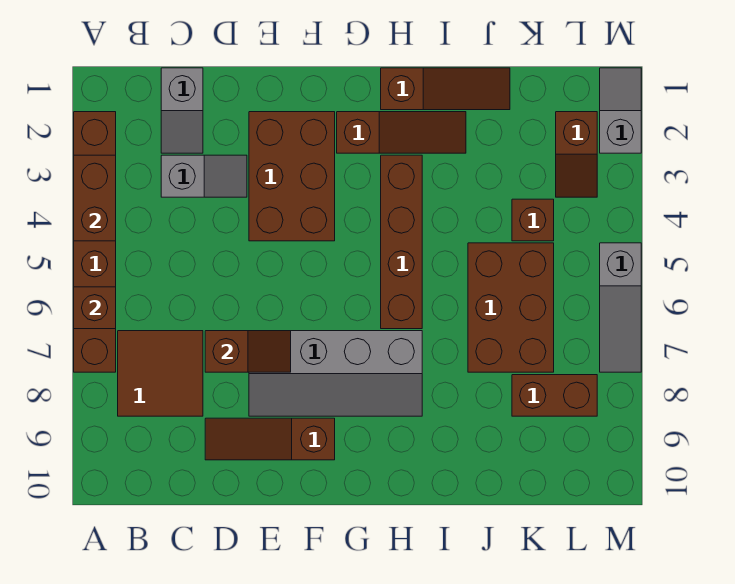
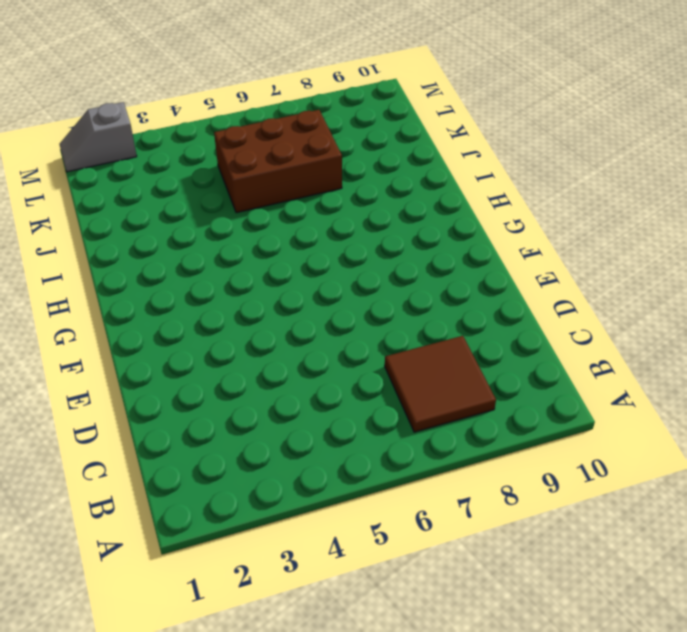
none -> brown 1x6 brick [74,112,116,372]
none -> grey 1x2 slope [161,68,203,153]
none -> grey 1x2 slope [161,155,247,197]

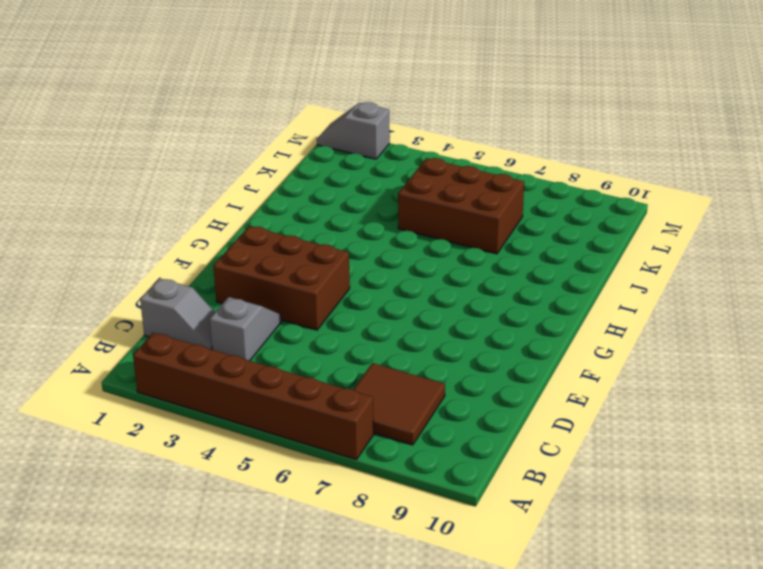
none -> brown 1x3 slope [205,418,335,460]
none -> grey 2x4 slope [249,331,422,416]
none -> brown 1x3 slope [337,112,466,153]

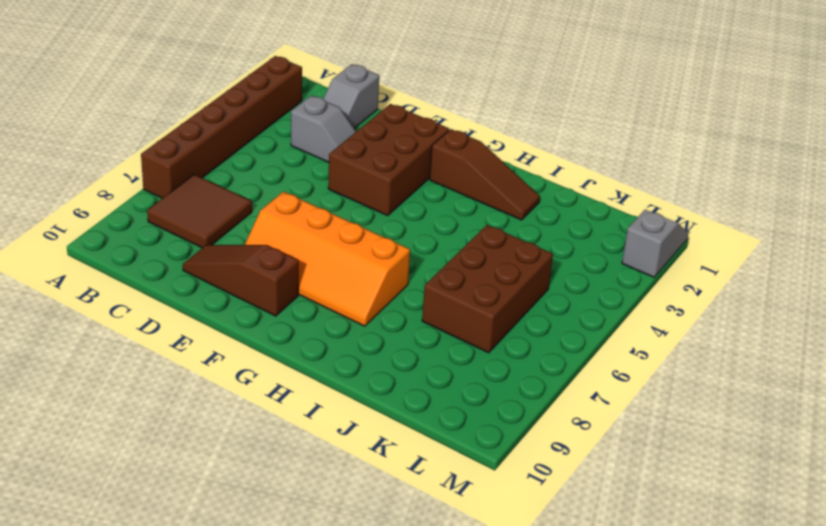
orange 2x4 slope [245,192,410,326] -> grey 2x4 slope [249,331,422,416]
none -> brown 1x3 slope [381,68,510,110]
none -> brown 1x4 brick [381,155,422,329]
none -> brown 1x1 brick [512,199,554,241]

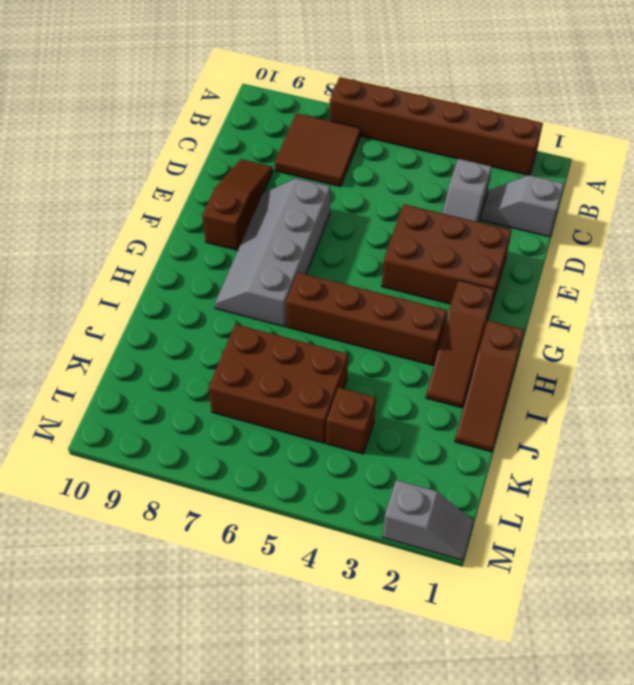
none -> brown 1x2 brick [512,375,597,416]
none -> brown 1x2 slope [556,112,597,197]
none -> grey 1x3 slope [600,243,641,372]

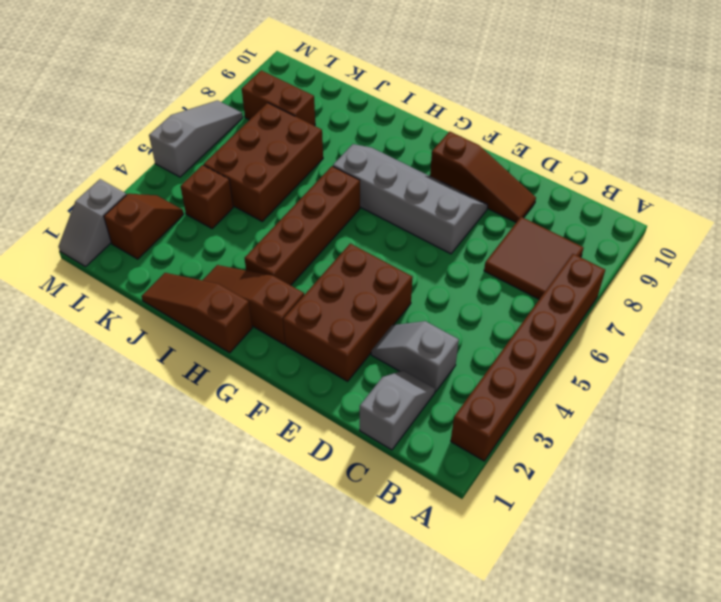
none -> brown 1x2 brick [74,155,116,241]
none -> brown 1x1 brick [74,287,116,329]
none -> brown 1x2 slope [205,331,291,372]

